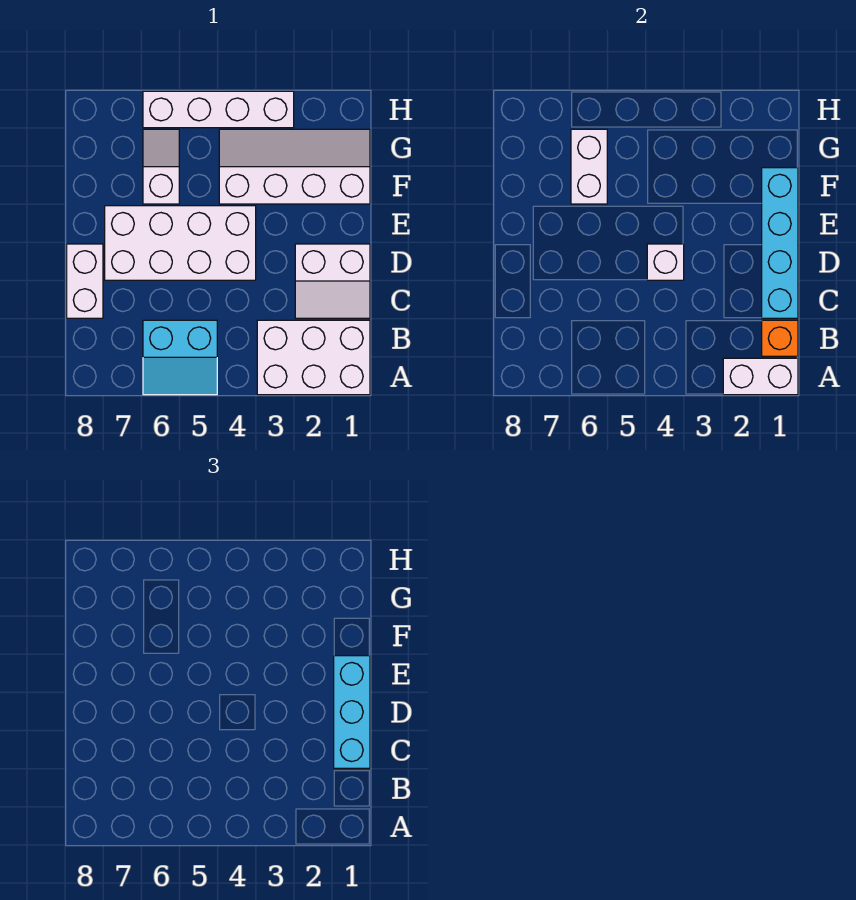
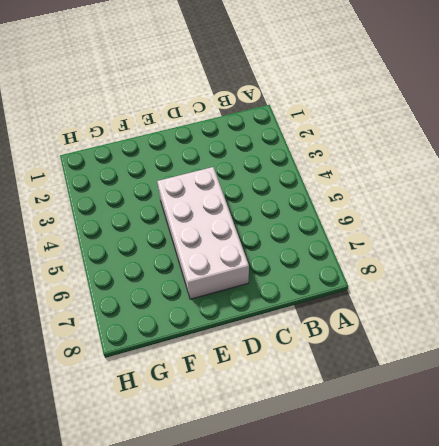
none -> white 2x3 brick [257,320,370,395]
none -> cyan 2x2 slope [143,320,217,395]
none -> white 2x2 slope [295,244,370,318]

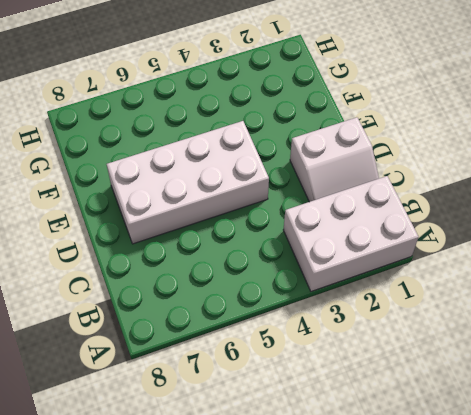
none -> cyan 2x2 slope [143,320,217,395]
none -> white 1x2 brick [67,244,103,318]
none -> white 2x4 slope [219,129,370,204]

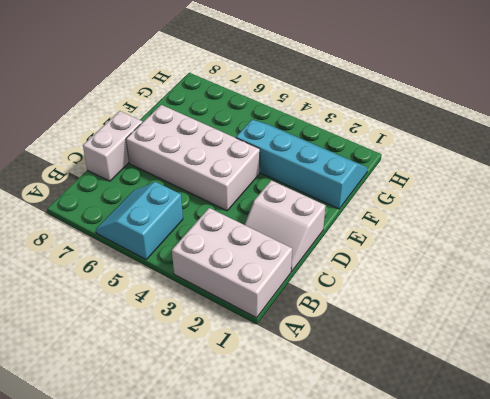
cyan 2x2 slope [96,182,183,259] -> cyan 2x2 slope turned to [143,320,217,395]
cyan 2x4 slope [236,120,368,209] -> white 2x4 slope [219,129,370,204]
none -> white 1x2 slope [143,129,179,204]
none -> white 1x4 brick [143,91,294,128]
none -> white 1x2 brick [723,358,798,395]

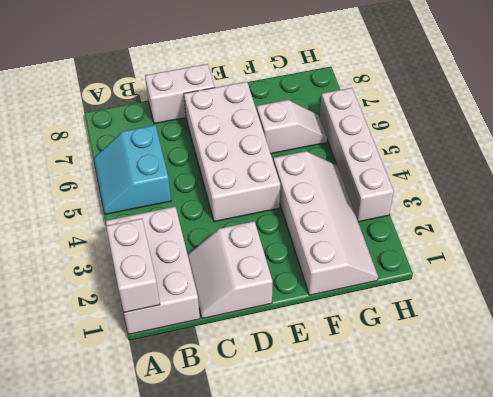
none -> orange 1x1 brick [762,320,798,356]
none -> cyan 1x4 brick [762,168,798,318]
none -> white 1x1 brick [647,244,684,280]

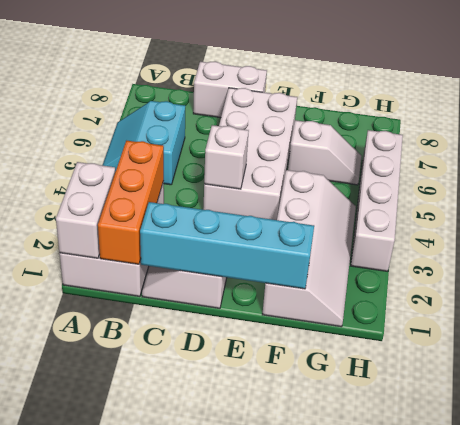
orange 1x3 brick [98,141,164,264] -> orange 1x1 brick [762,320,798,356]
none -> white 1x2 brick [571,129,607,204]
none -> cyan 1x3 brick [334,656,370,768]

